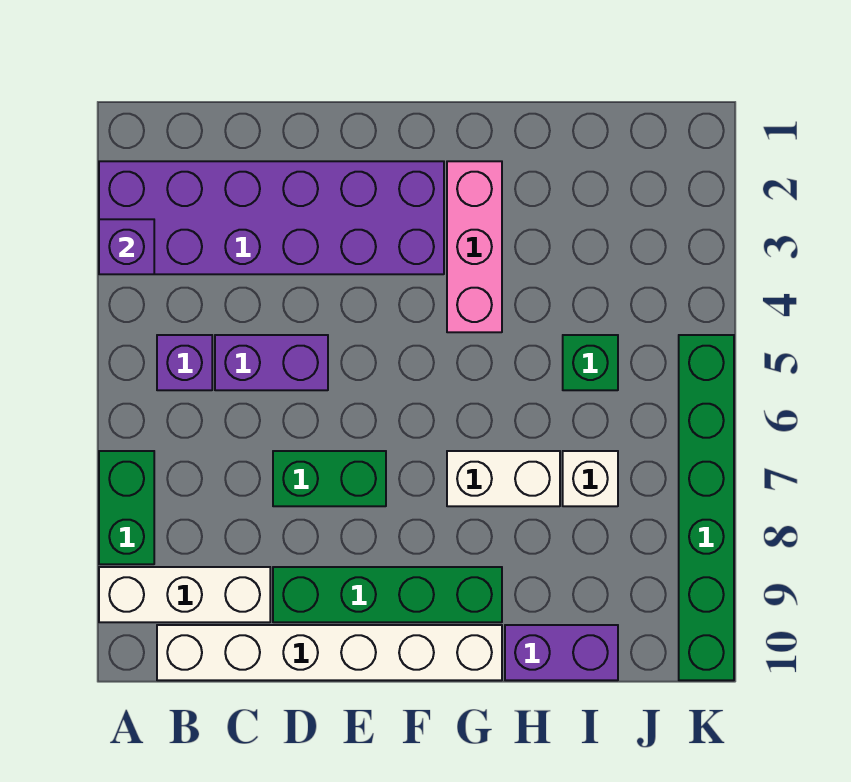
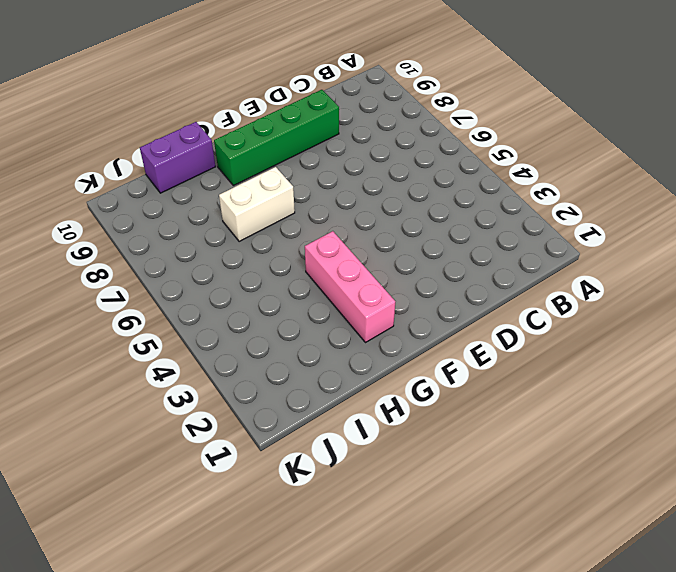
none -> purple 2x6 brick [99,161,444,274]
none -> green 1x2 brick [99,451,154,564]
none -> white 1x3 brick [99,567,270,622]

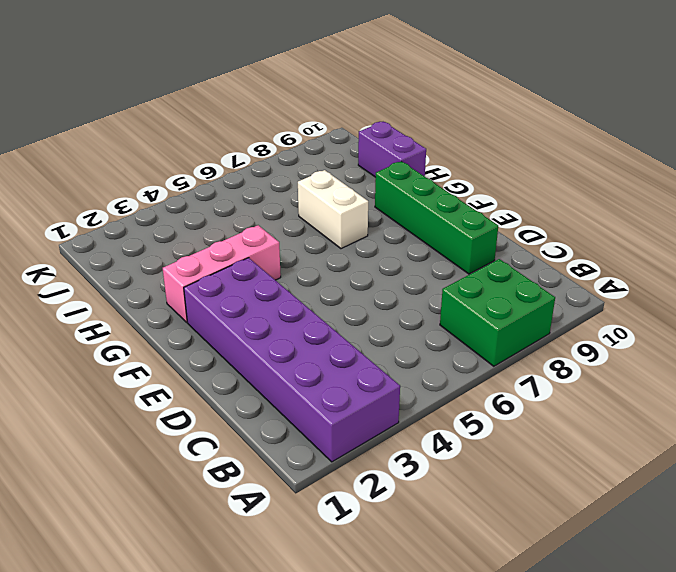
green 2x2 brick [440,259,555,366] -> green 1x2 brick [99,451,154,564]
none -> white 1x3 brick [99,567,270,622]
none -> purple 1x1 brick [157,335,212,390]
none -> white 1x6 brick [157,625,502,680]

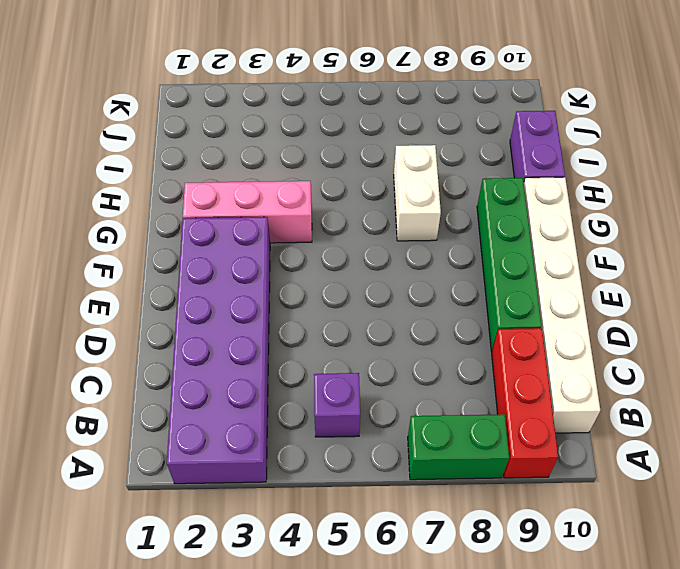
red 1x3 brick [492,328,558,478] -> white 1x3 brick [99,567,270,622]
none -> purple 1x2 brick [215,335,328,390]
none -> green 1x2 brick [273,451,386,506]
none -> green 1x1 brick [563,335,618,390]

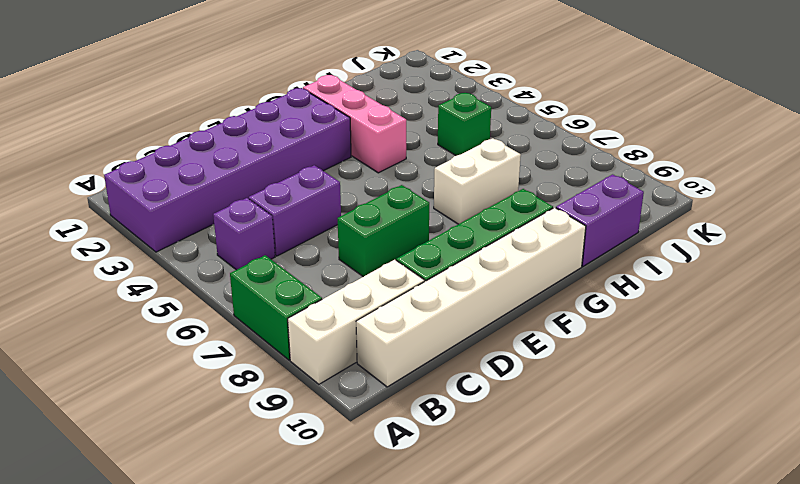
none -> white 1x1 brick [563,451,618,506]
none -> green 1x6 brick [679,335,734,680]
none -> purple 1x1 brick [99,219,154,274]

